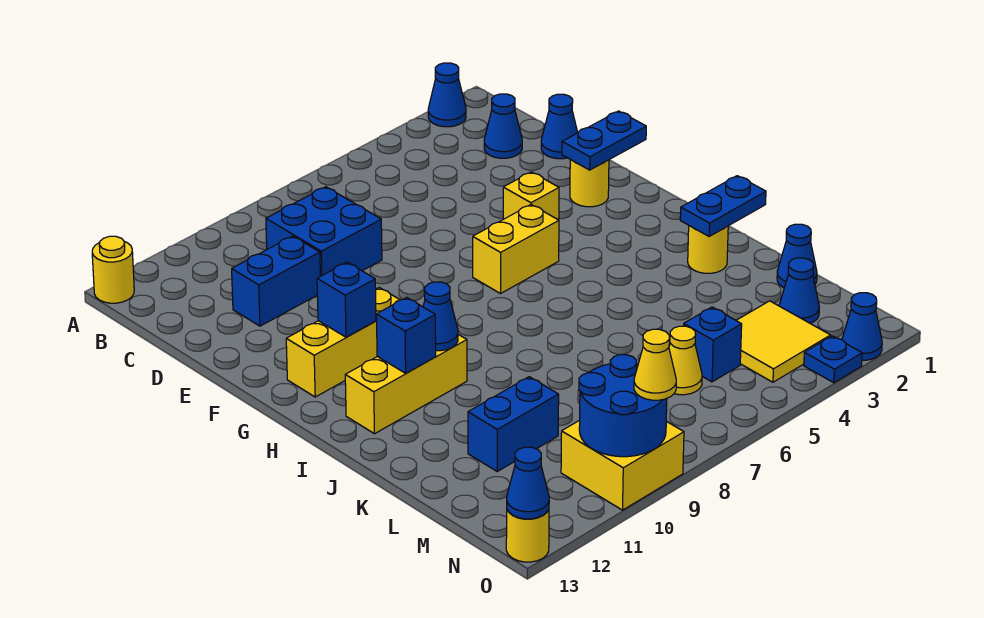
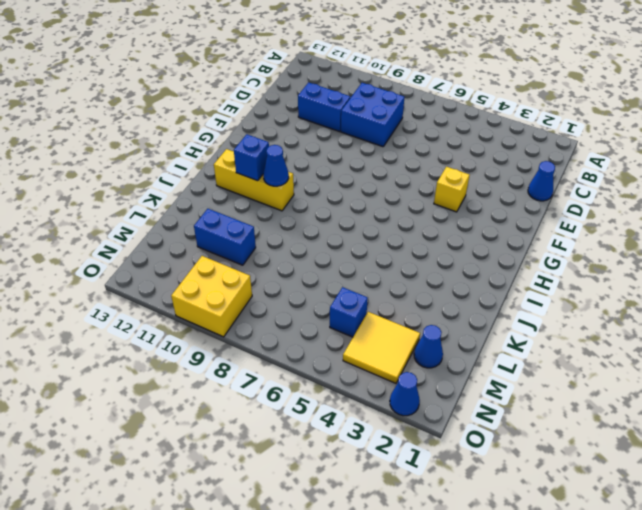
none -> blue 1x1 cone [428,63,466,127]
none -> yellow 1x1 round brick [92,236,134,303]
none -> blue 1x1 cone [484,94,522,158]
none -> yellow 1x1 round brick [570,160,609,207]

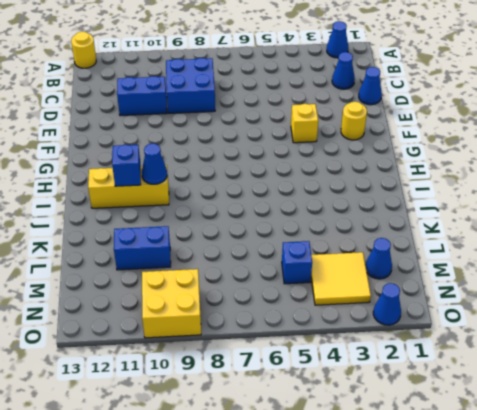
none -> yellow 1x2 brick [473,205,559,294]
none -> yellow 1x3 brick [286,288,400,397]
none -> yellow 1x1 round brick [688,226,728,273]
none -> blue 1x1 cone [777,224,817,288]

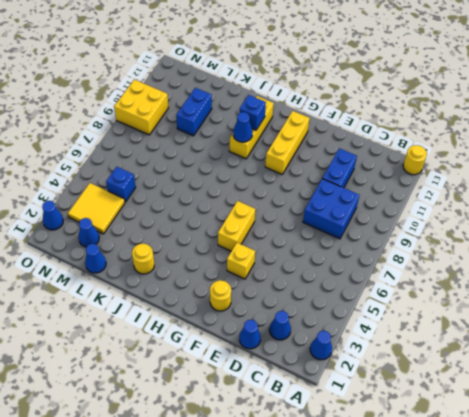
none -> yellow 1x1 cone [669,326,702,395]
none -> blue 1x1 plate [804,336,862,383]
none -> yellow 1x1 round brick [506,510,549,562]
none -> blue 1x2 plate [562,111,646,170]

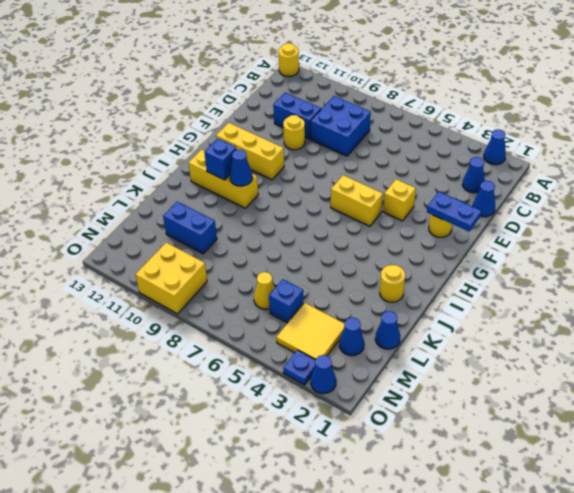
yellow 1x1 round brick [283,115,305,150] -> yellow 1x1 round brick moved to [506,510,549,562]
none -> blue 1x1 brick [317,262,376,337]
none -> blue 1x2 plate [680,176,766,236]
none -> blue 2x2 round brick [579,355,667,457]
none -> blue 1x1 cone [507,447,549,519]

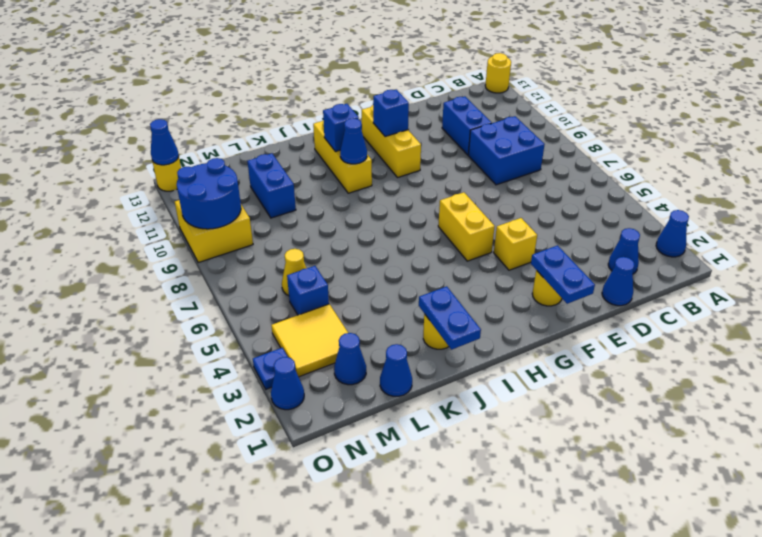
none -> yellow 1x1 cone [634,329,676,400]

